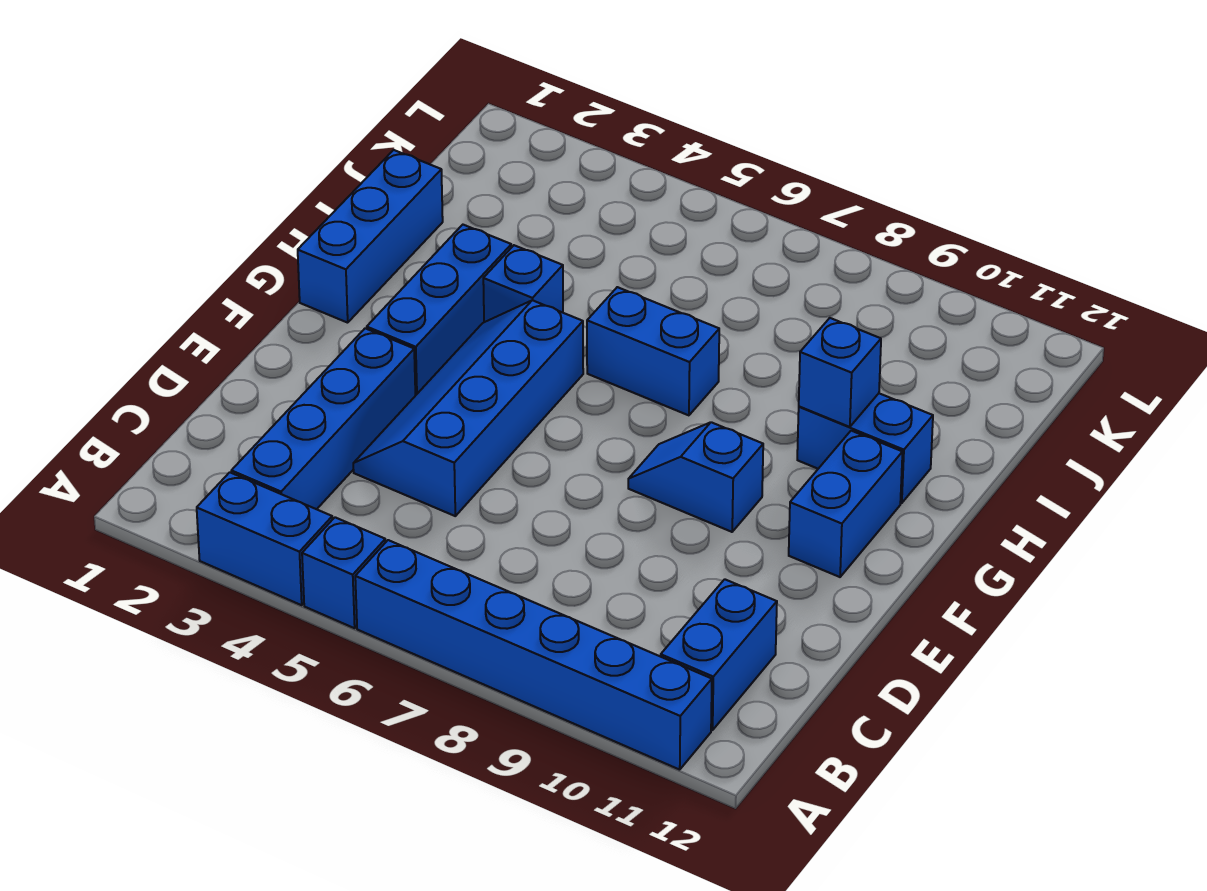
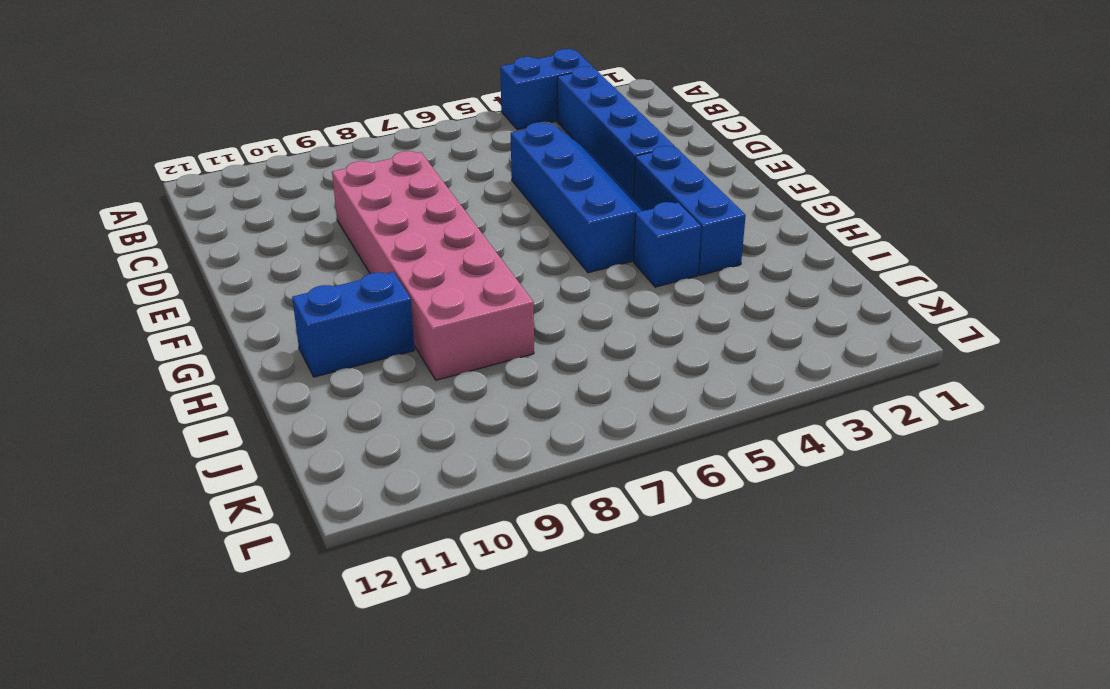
pink 2x6 brick [332,151,534,380] -> blue 1x2 slope [628,422,763,532]
none -> blue 1x1 brick [302,517,385,628]
none -> blue 1x6 brick [355,540,712,770]
none -> blue 1x2 brick [661,579,777,730]

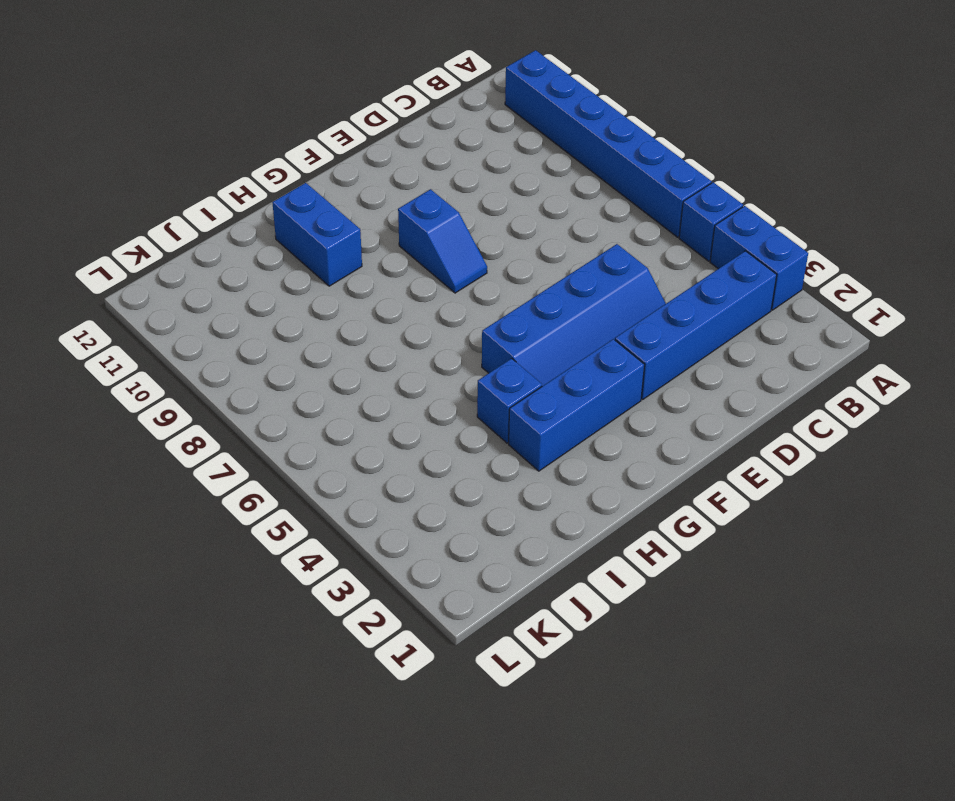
none -> blue 1x2 brick [661,579,777,730]
none -> blue 1x2 brick [789,431,902,577]
none -> blue 1x3 brick [298,150,443,323]

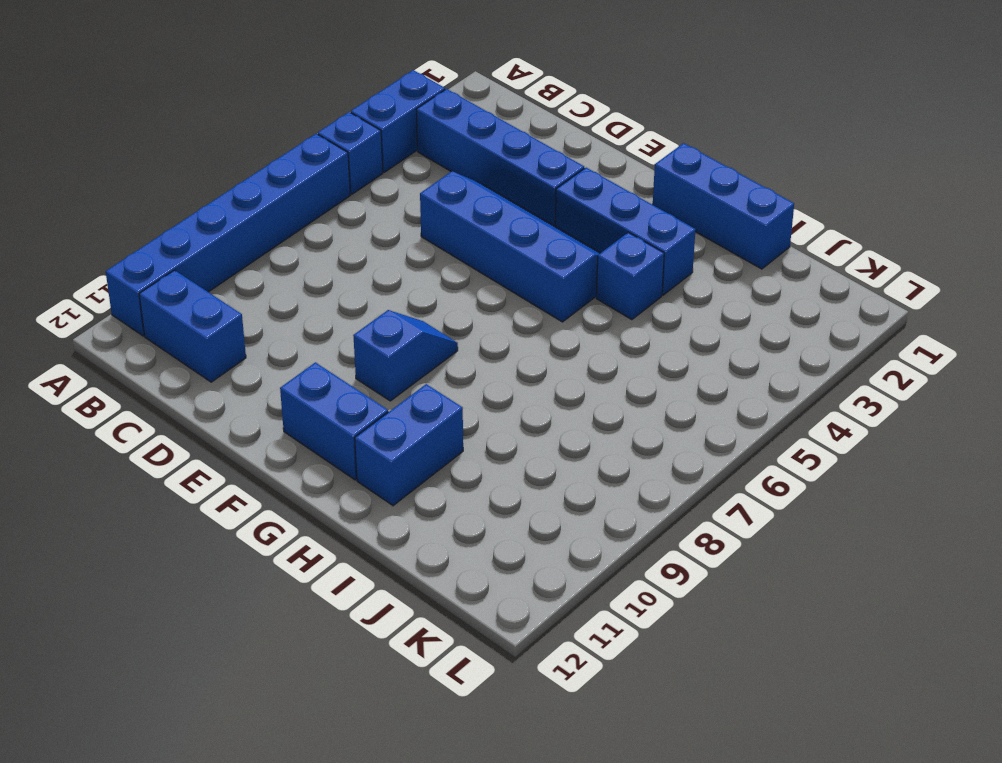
none -> blue 1x2 brick [587,287,719,415]
none -> blue 1x1 brick [799,318,881,427]

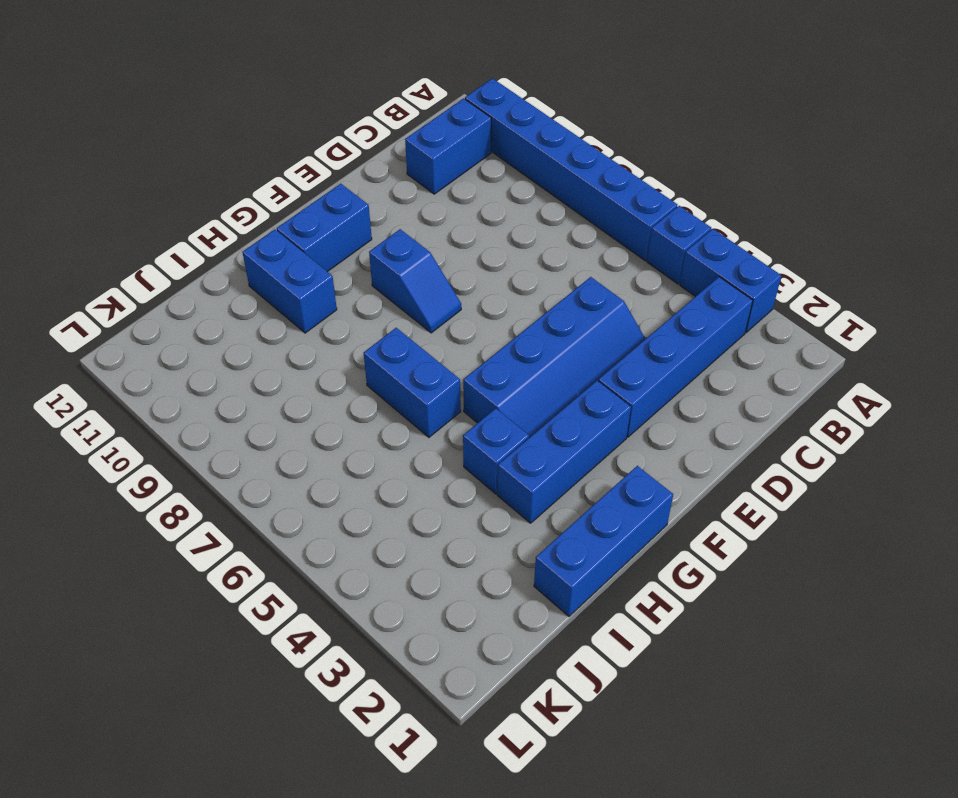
none -> blue 1x1 brick [799,318,881,427]

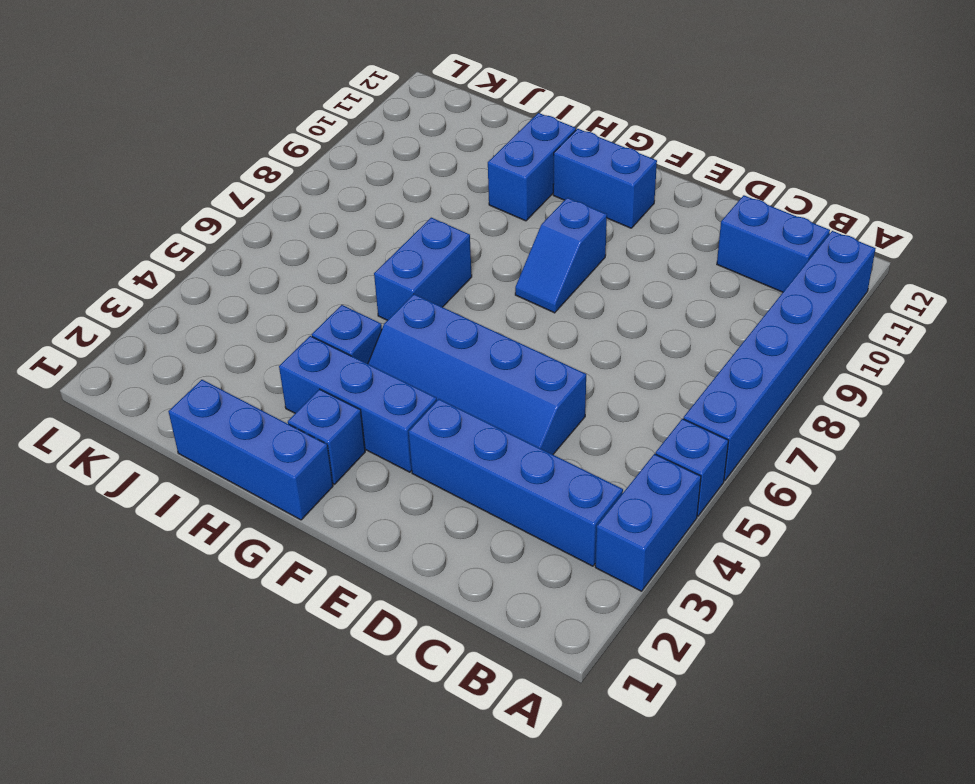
blue 1x1 brick [288,389,365,484] -> blue 1x1 brick moved to [799,318,881,427]

